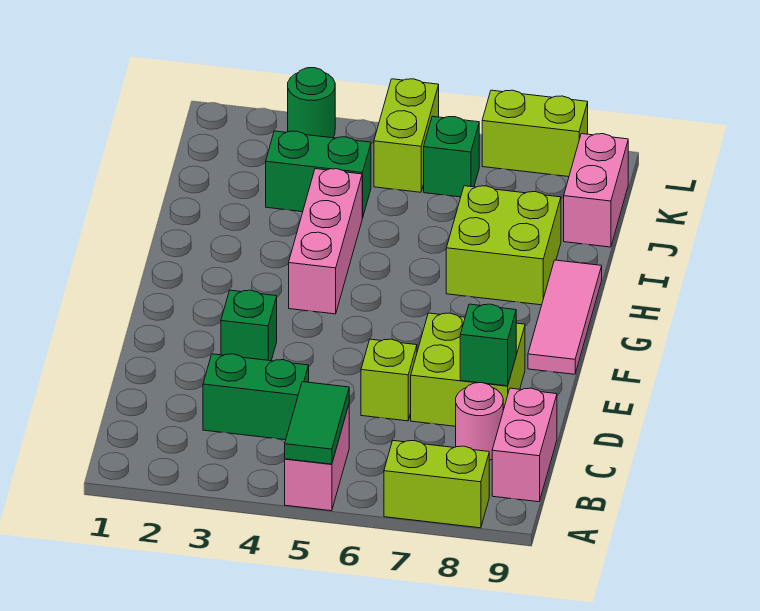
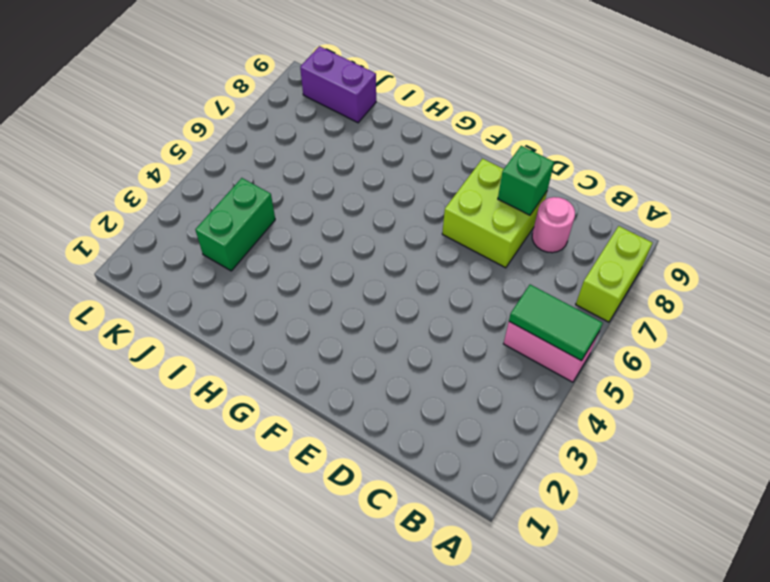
purple 1x2 brick [300,46,376,123] -> pink 1x2 brick [564,134,628,247]
none -> pink 1x2 brick [492,388,557,502]
none -> green 1x2 brick [203,354,309,440]
none -> lime 1x1 brick [361,339,417,421]

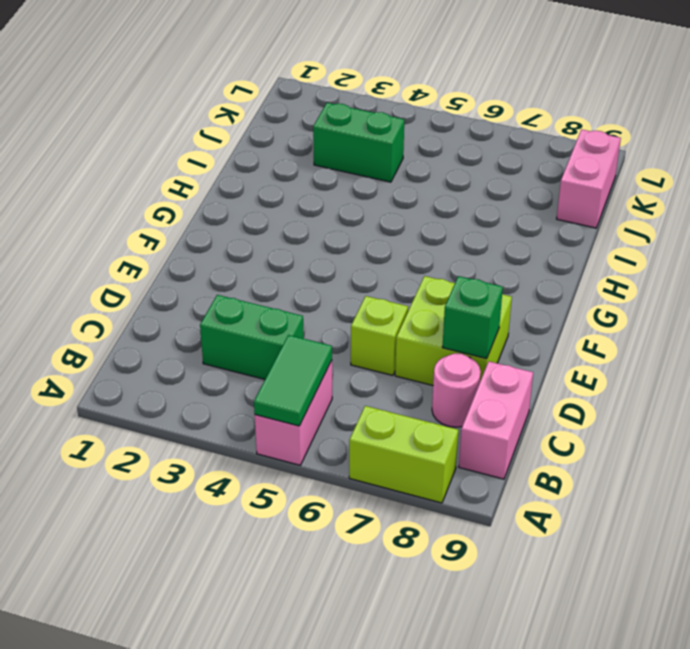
none -> green 1x1 brick [221,290,277,361]
none -> pink 1x3 tile [528,260,602,374]
none -> pink 1x3 brick [289,169,362,314]

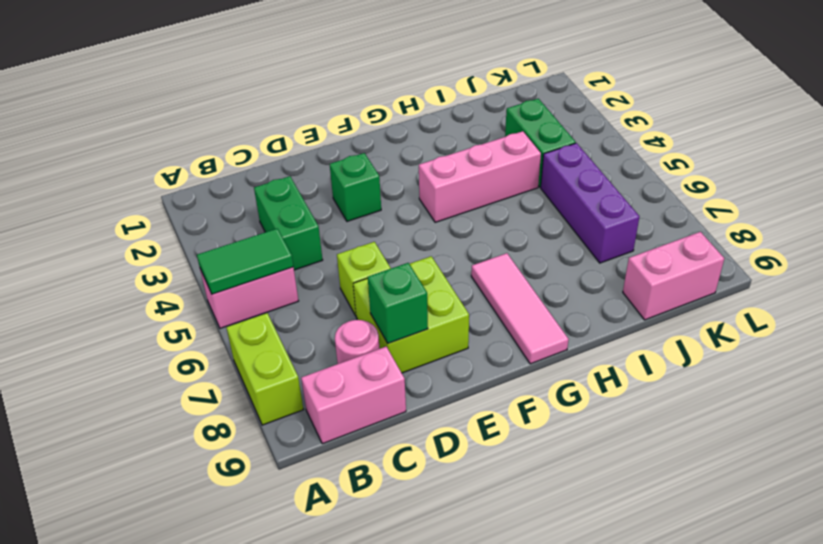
pink 1x3 tile [471,253,569,364] -> pink 1x3 tile turned to [528,260,602,374]
purple 1x3 brick [541,143,640,263] -> none
none -> lime 2x2 brick [446,186,561,305]
none -> lime 1x2 brick [374,79,439,192]
none -> green 1x1 brick [424,116,479,197]

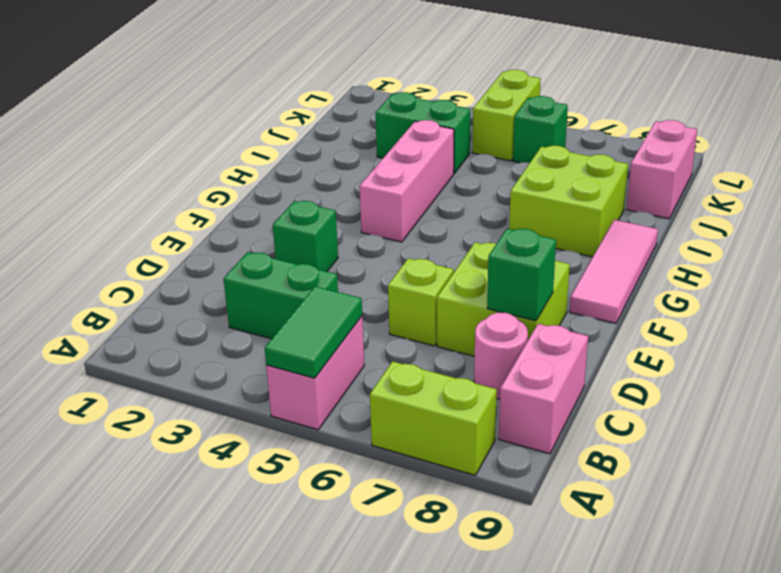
none -> green 1x1 round brick [288,68,335,138]
none -> lime 1x2 brick [482,90,588,177]

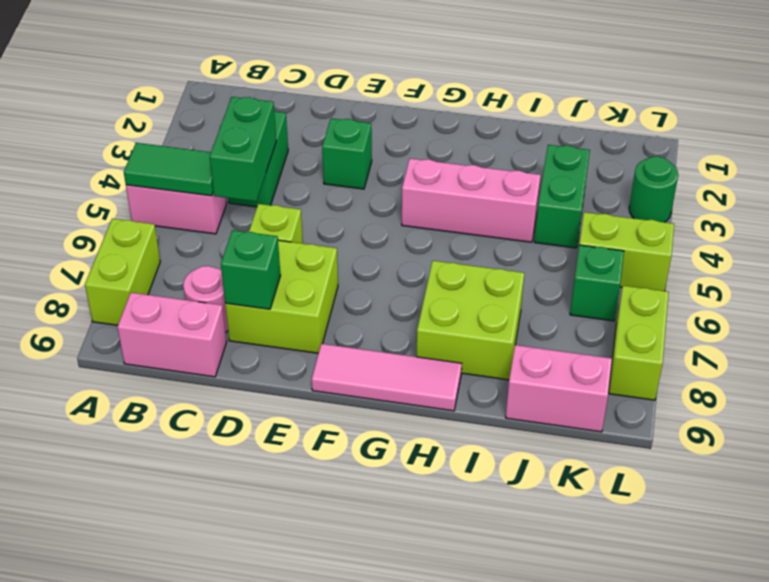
green 1x2 brick [210,97,276,201] -> none

